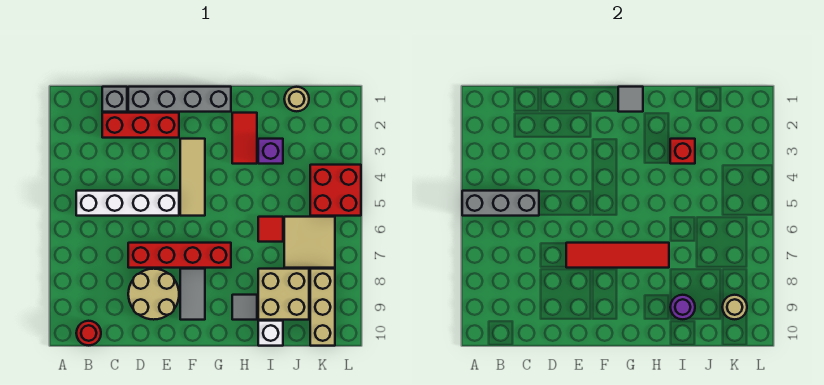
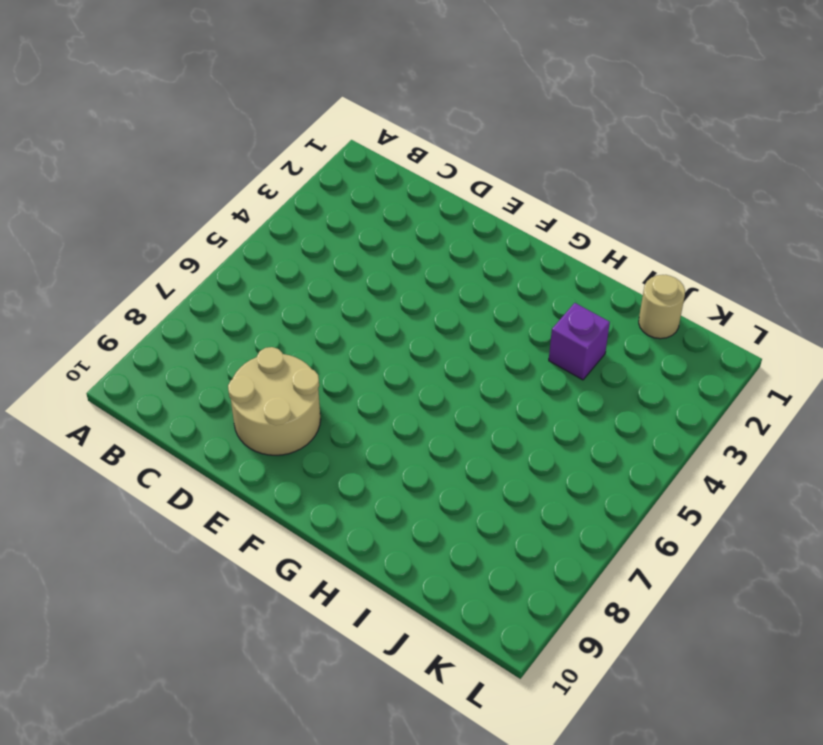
none -> white 1x4 brick [76,191,179,216]
none -> red 1x1 round brick [76,321,101,345]
none -> grey 1x1 brick [102,87,127,112]

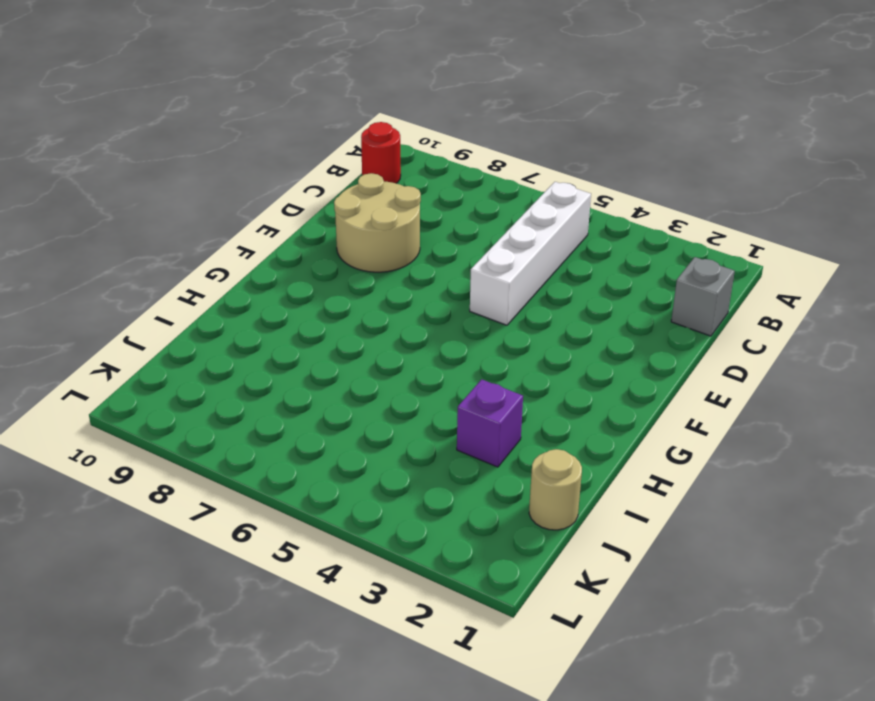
none -> red 1x3 brick [102,113,179,138]
none -> grey 1x4 brick [128,87,231,112]
none -> red 1x4 brick [128,243,231,268]

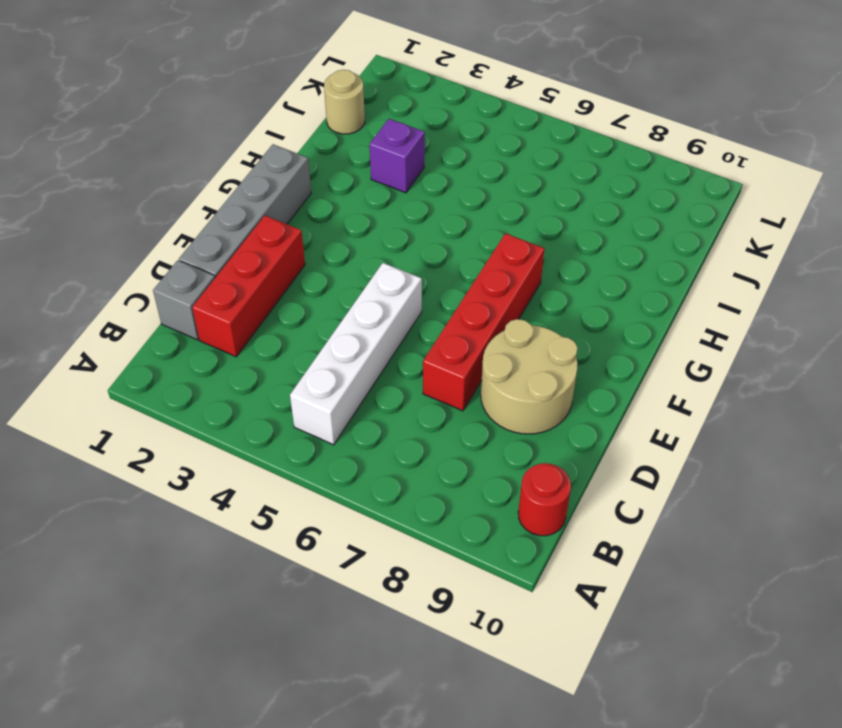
none -> tan 1x3 tile [180,139,205,216]
none -> grey 1x2 tile [180,269,205,320]
none -> red 1x2 tile [232,113,257,164]

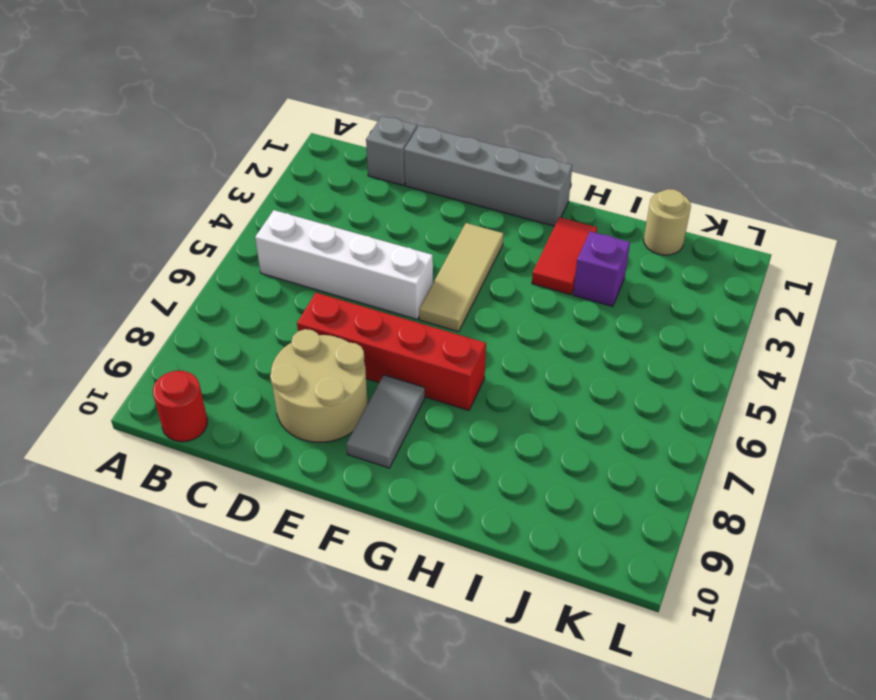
none -> red 1x3 brick [102,113,179,138]
none -> grey 1x1 tile [232,295,257,320]
none -> red 1x1 tile [258,217,283,242]

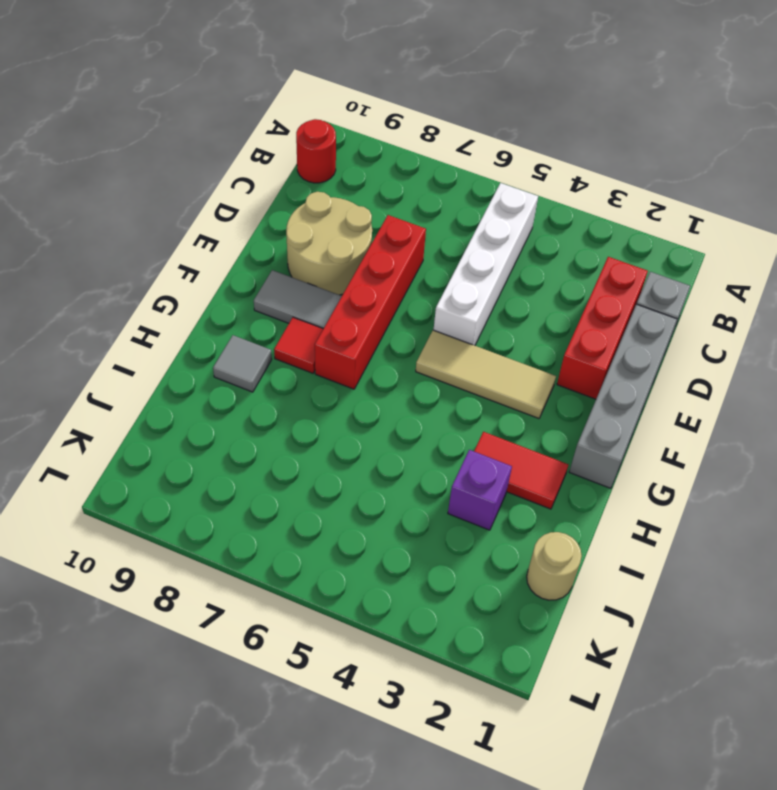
red 1x1 tile [274,317,323,373] -> red 1x1 tile moved to [258,217,283,242]
none -> tan 2x2 brick [258,269,309,320]
none -> white 1x1 brick [258,321,283,346]
none -> tan 2x2 tile [284,217,335,268]

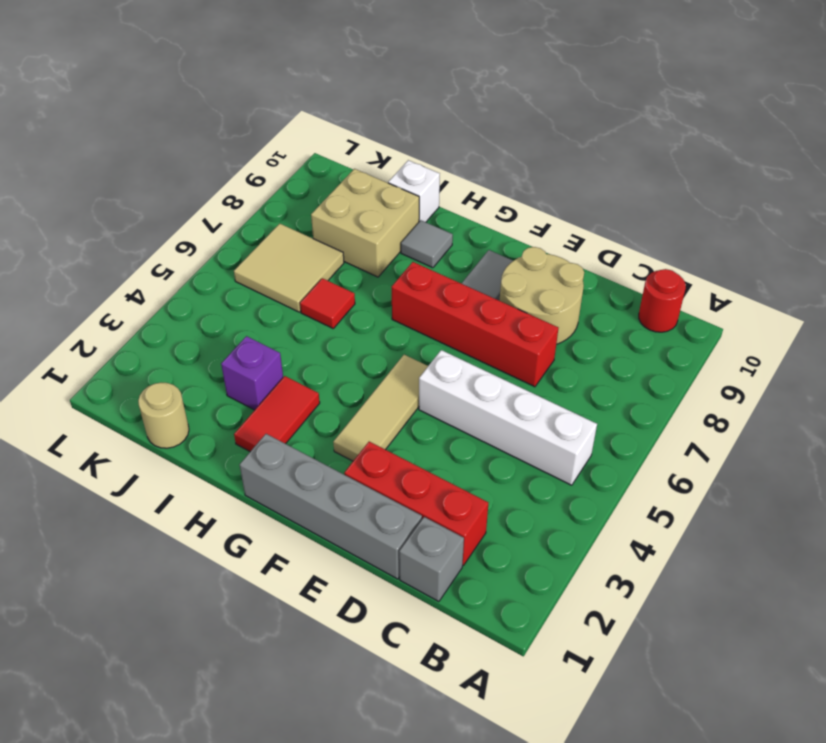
none -> red 2x2 brick [310,165,361,216]
none -> tan 1x3 brick [310,269,335,346]
none -> grey 1x3 brick [462,191,539,216]

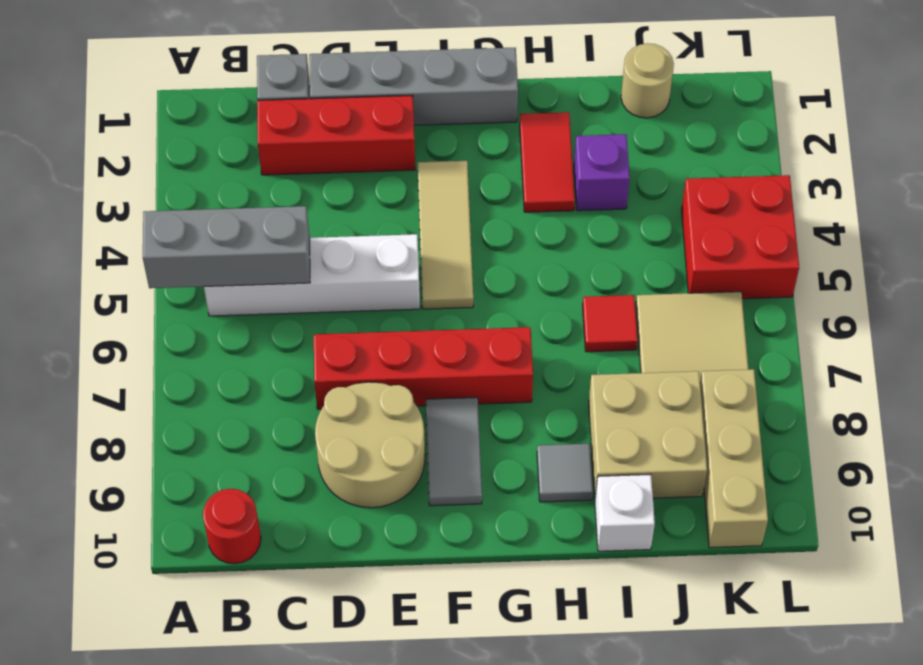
none -> red 1x4 tile [566,243,669,268]
none -> grey 1x1 tile [618,87,643,112]
none -> red 1x1 brick [670,139,695,164]

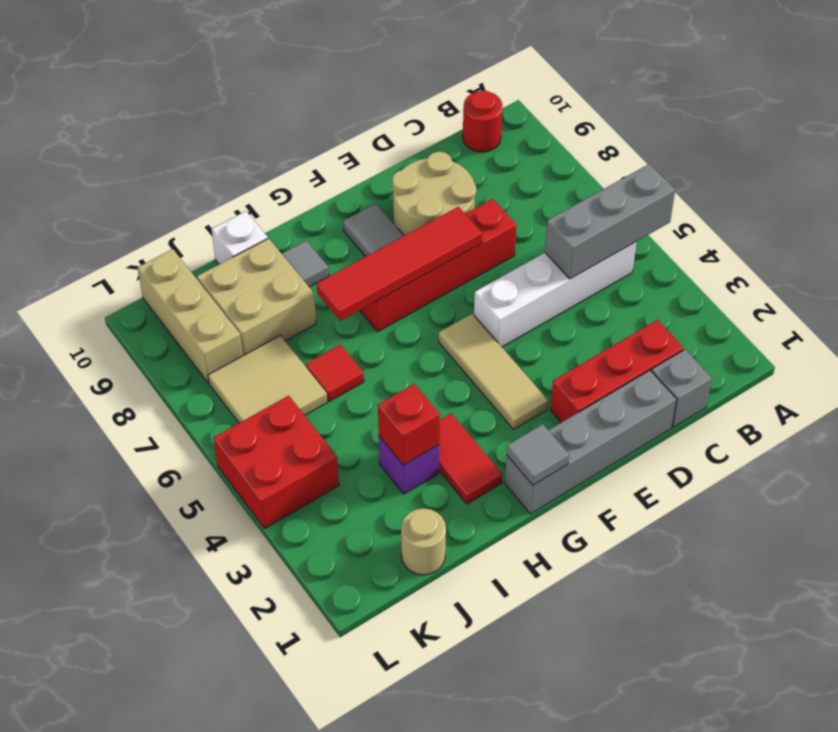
none -> purple 1x1 round brick [670,295,695,319]
none -> tan 1x1 round brick [722,295,747,319]

